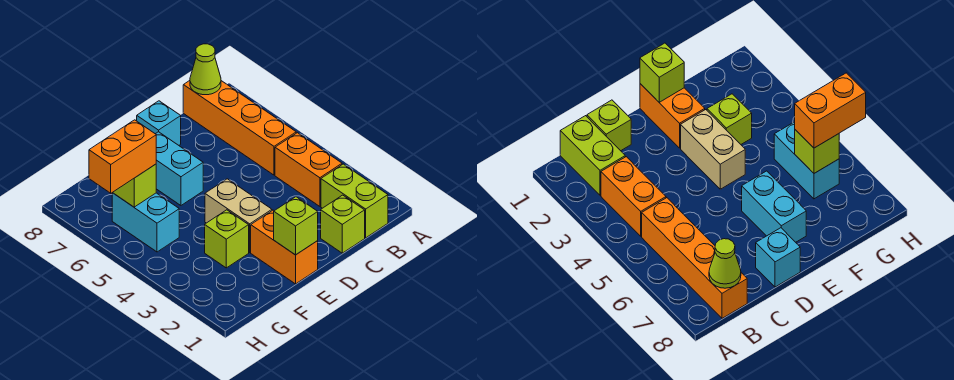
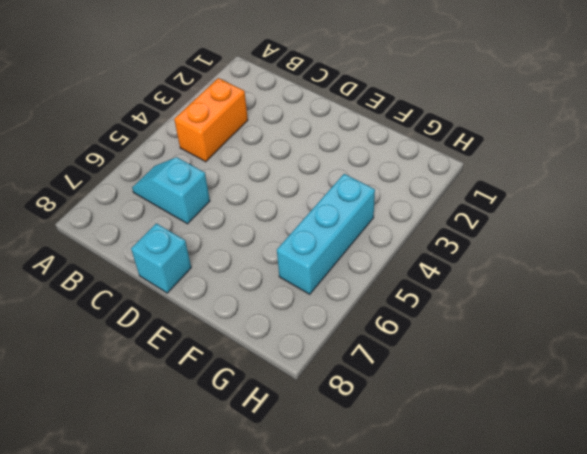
cyan 1x2 slope [132,157,210,224] -> orange 1x4 brick [183,81,296,175]
cyan 1x3 brick [277,174,375,294] -> cyan 1x2 brick [112,193,179,252]
none -> lime 1x2 brick [321,164,388,238]
none -> lime 1x1 brick [321,195,365,253]
none -> orange 1x2 brick [251,210,318,284]

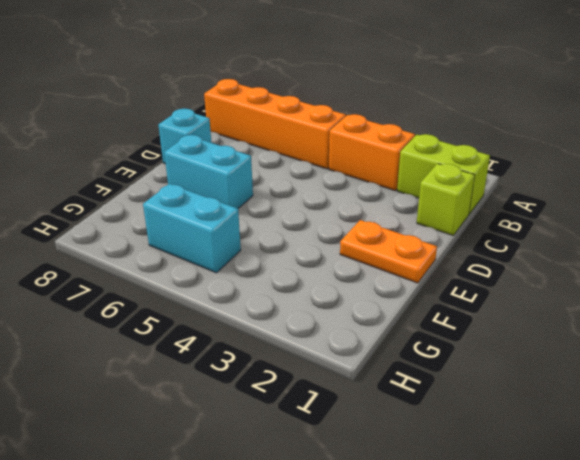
orange 1x2 plate [340,220,437,283] -> orange 1x2 brick [251,210,318,284]
none -> tan 1x2 brick [205,179,272,252]
none -> lime 1x1 brick [205,210,249,268]
none -> lime 1x1 cone [190,44,221,95]

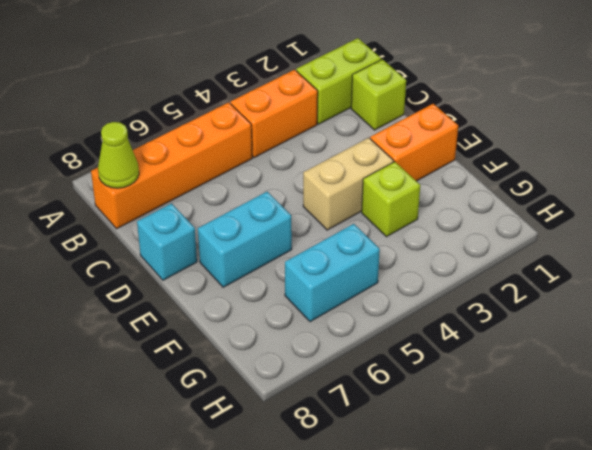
none -> lime 1x1 brick [274,197,318,255]
none -> lime 1x1 brick [113,164,156,207]
none -> orange 1x2 brick [89,120,156,193]

